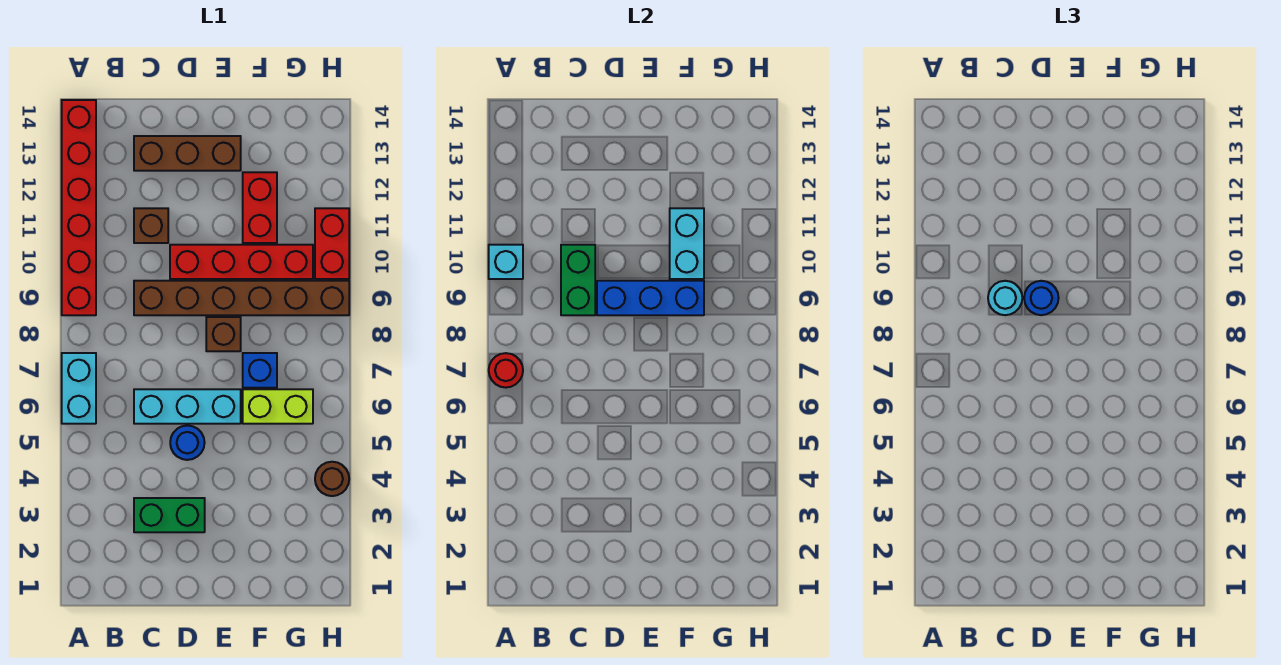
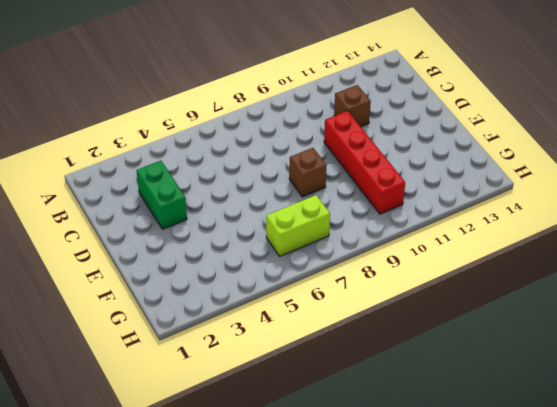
lime 1x2 brick [266,195,330,256] -> lime 1x2 brick turned to [243,389,313,424]
none -> cyan 1x2 brick [62,353,96,424]
none -> red 1x6 brick [62,100,96,315]
none -> cyan 1x3 brick [134,389,241,424]

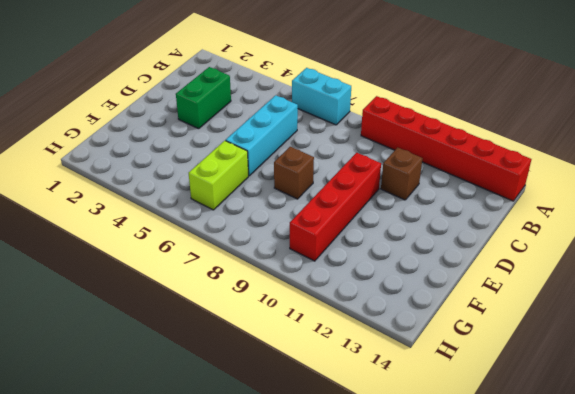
none -> brown 1x6 brick [134,281,349,315]
none -> brown 1x3 brick [134,136,241,171]
none -> blue 1x1 round brick [170,426,205,460]

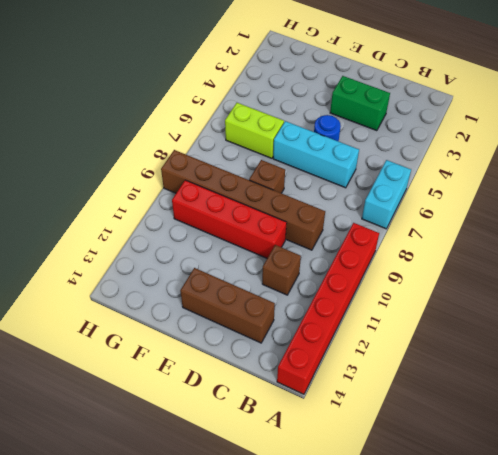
none -> blue 1x1 brick [243,353,277,388]
none -> red 1x2 brick [243,172,277,243]
none -> brown 1x1 round brick [315,462,349,496]

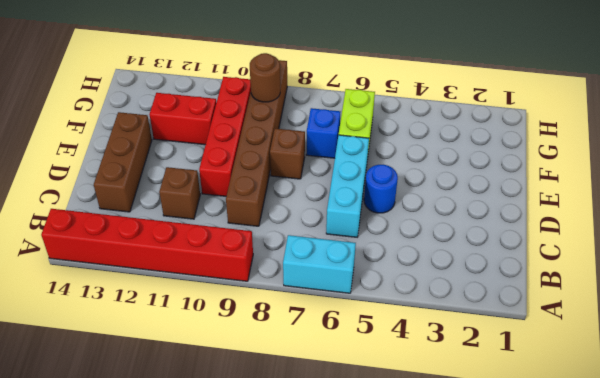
brown 1x1 round brick [250,53,280,102] -> brown 1x1 round brick moved to [315,462,349,496]
none -> green 1x2 brick [134,498,205,532]
none -> red 1x2 brick [315,208,349,279]
none -> red 1x1 round brick [489,353,523,388]

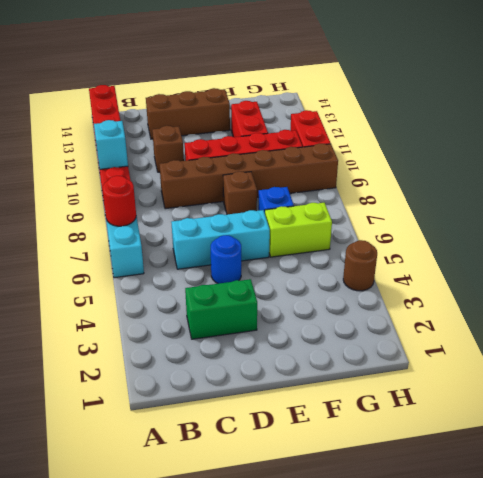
none -> green 1x2 brick [561,245,595,315]
none -> blue 1x3 brick [597,281,704,315]
none -> cyan 1x2 brick [670,208,704,279]

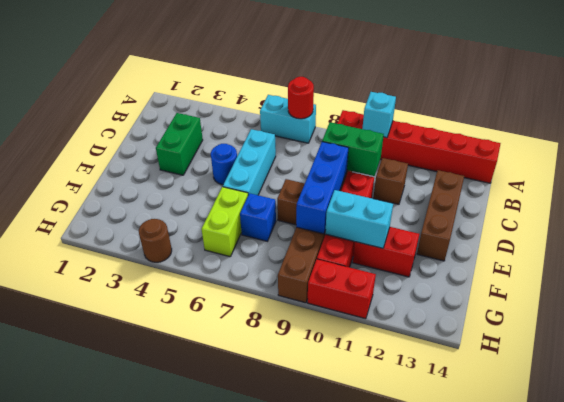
none -> cyan 1x1 round brick [988,281,1022,315]
none -> blue 1x1 round brick [1024,281,1059,315]

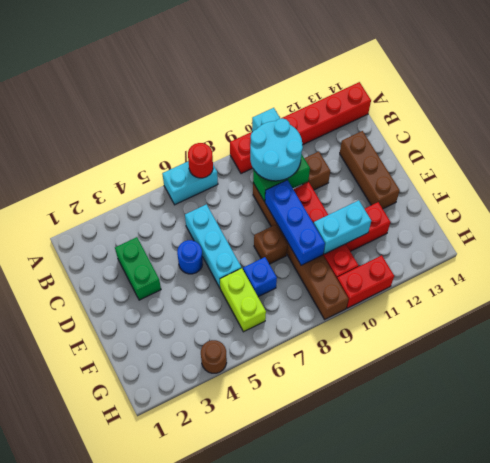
cyan 2x2 round brick [250,118,303,181] -> cyan 1x1 round brick [988,281,1022,315]
none -> blue 1x1 round brick [1024,281,1059,315]

